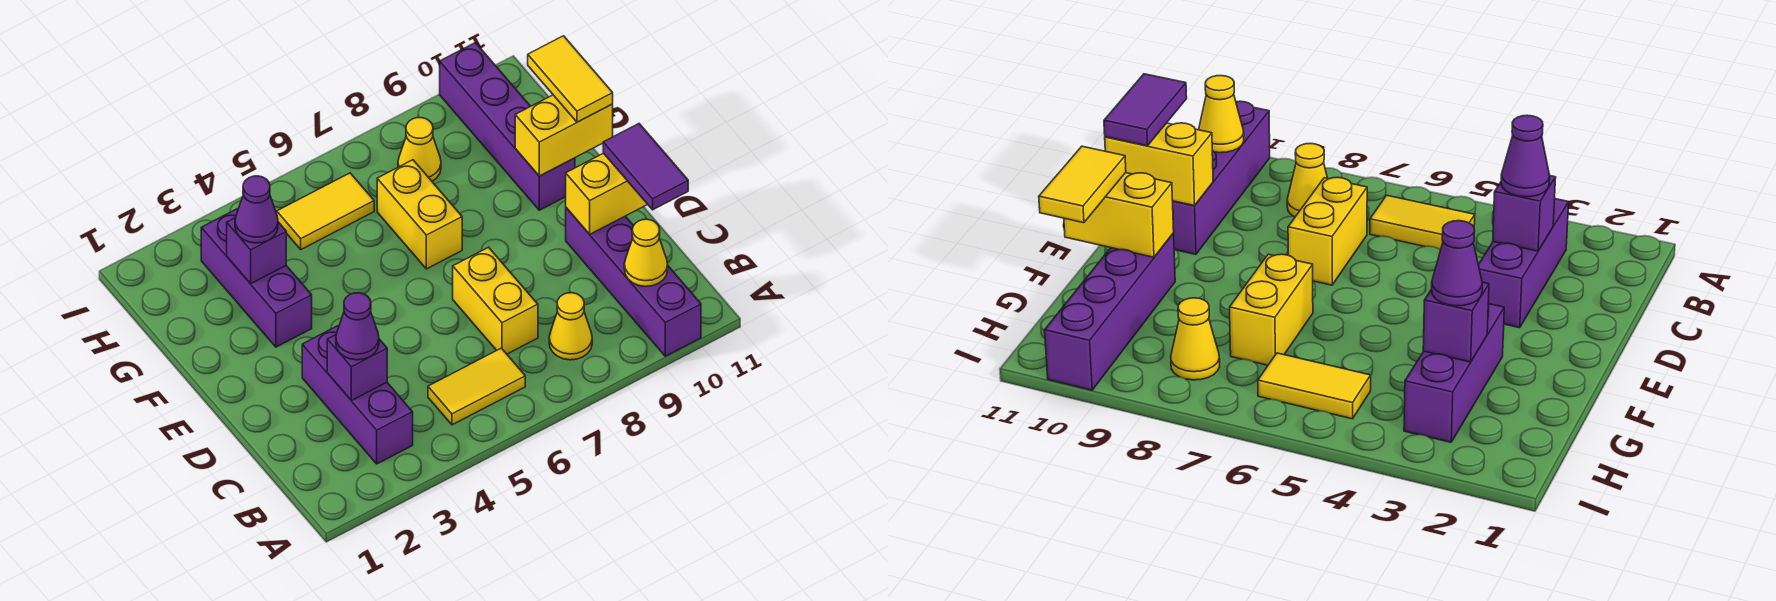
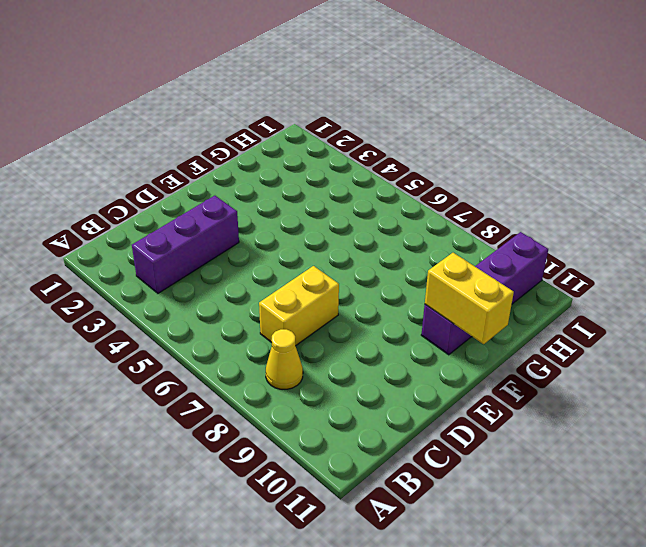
none -> purple 1x4 brick [566,208,701,356]
none -> yellow 1x2 tile [428,348,525,425]
none -> purple 1x3 brick [201,209,312,347]

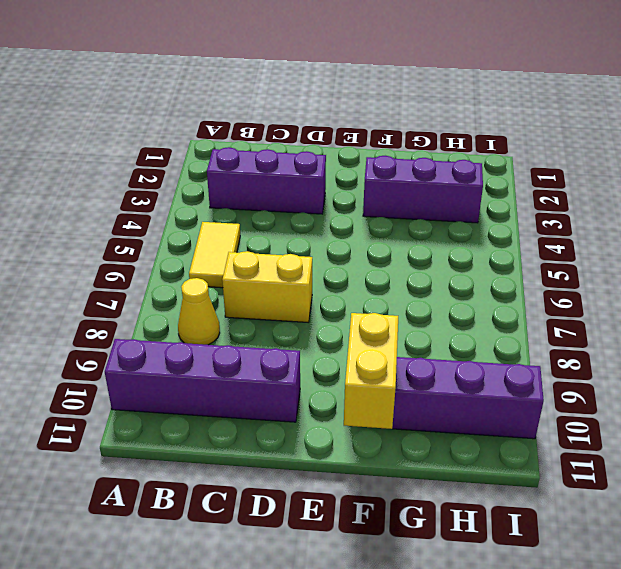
none -> yellow 1x2 brick [377,160,462,269]
none -> yellow 1x2 tile [277,173,374,249]
none -> yellow 1x1 cone [398,118,441,181]

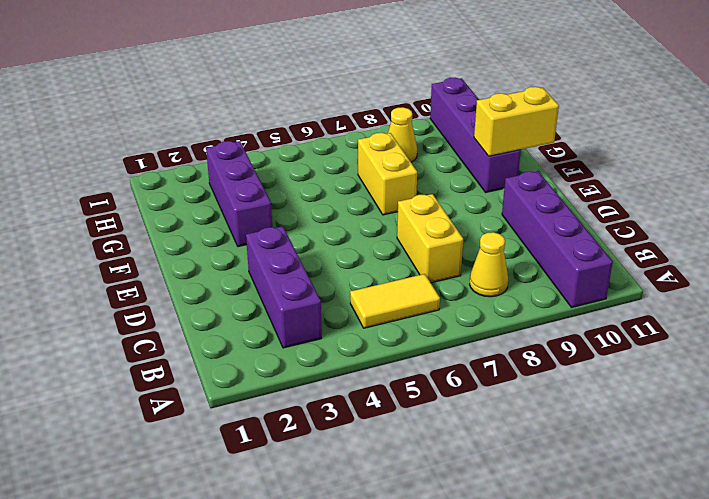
none -> yellow 1x2 tile [277,173,374,249]
none -> yellow 1x1 cone [624,219,668,287]
none -> purple 1x1 brick [327,335,387,401]

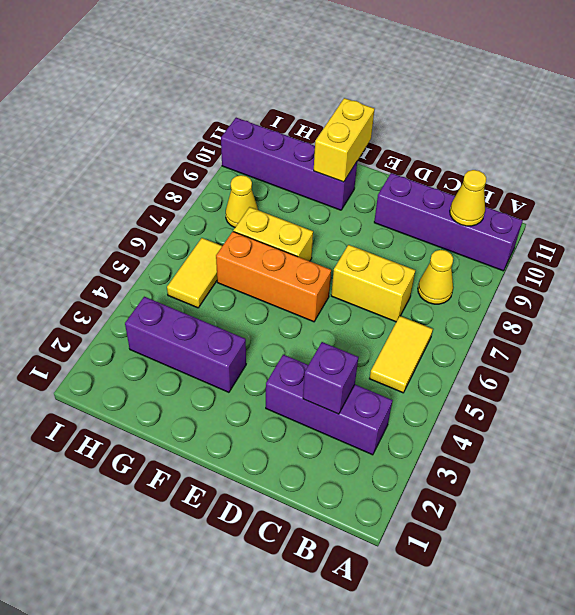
orange 1x3 brick [216,232,331,322] -> none
none -> yellow 1x2 brick [566,153,648,234]
none -> purple 1x1 brick [227,218,286,284]
none -> purple 1x1 cone [336,293,379,360]

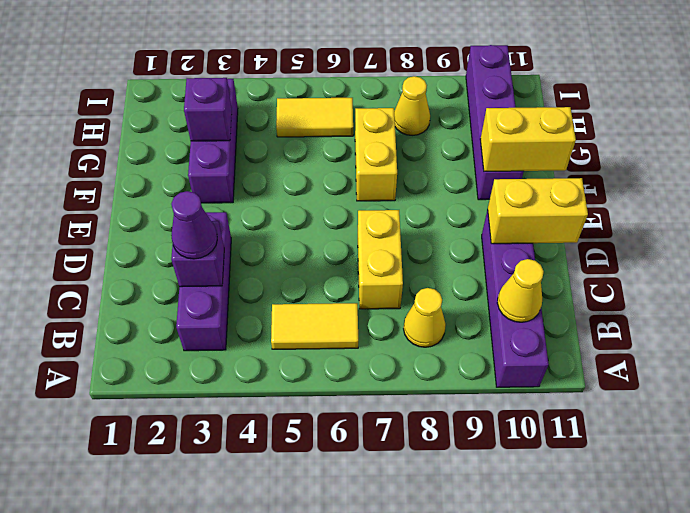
none -> purple 1x2 tile [603,124,688,210]
none -> yellow 1x2 tile [528,36,613,122]
none -> purple 1x1 cone [235,176,278,243]

